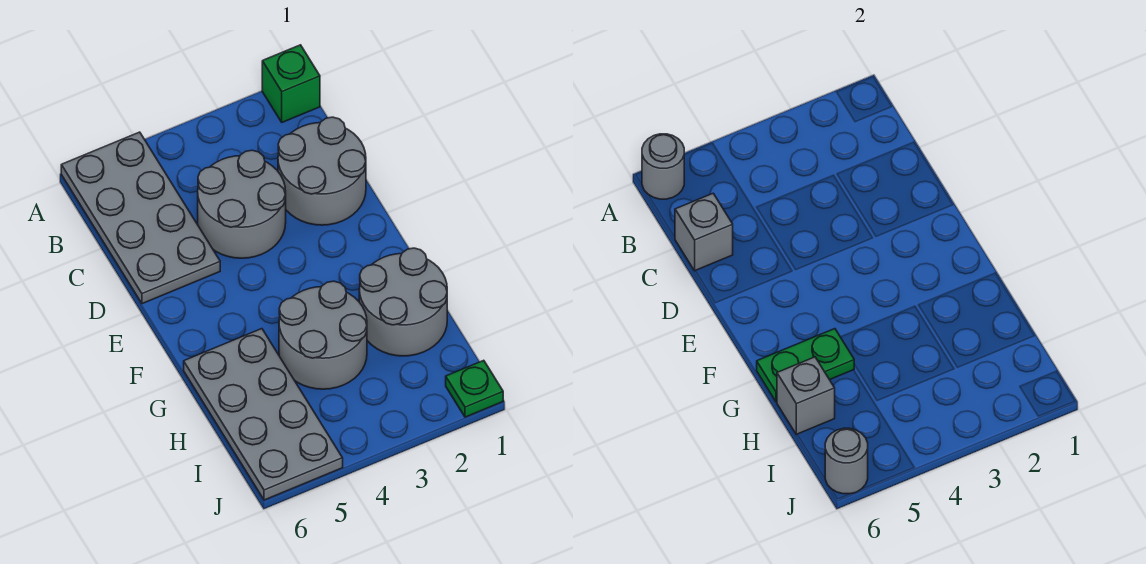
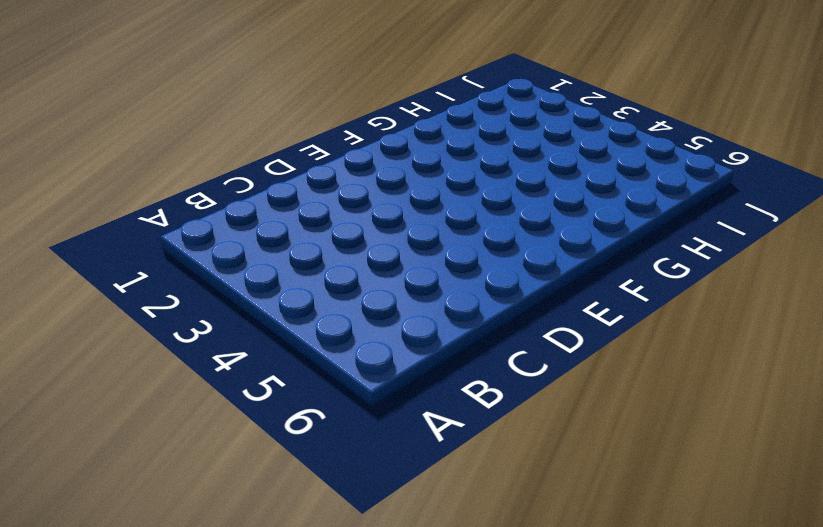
none -> green 1x1 brick [262,45,320,122]
none -> grey 2x4 plate [61,132,220,304]
none -> grey 2x2 round brick [278,117,366,225]

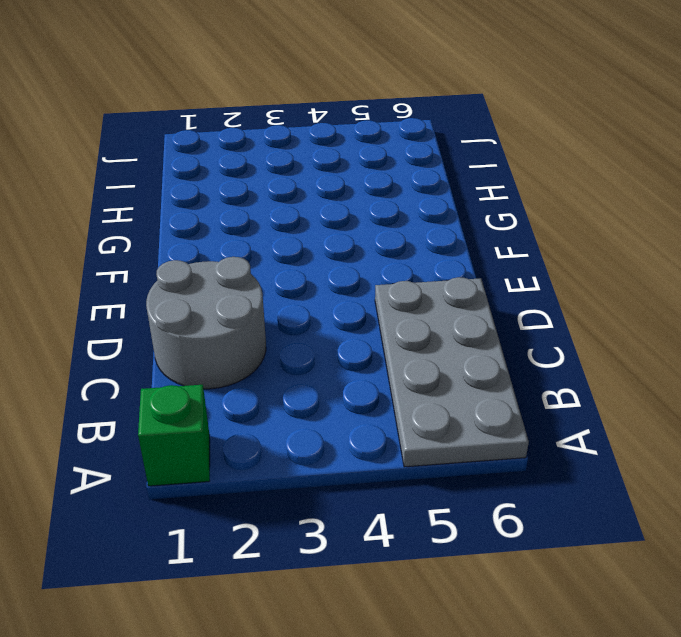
none -> grey 2x2 round brick [198,150,286,258]
none -> grey 2x2 round brick [359,248,447,356]
none -> grey 2x2 round brick [279,281,367,389]

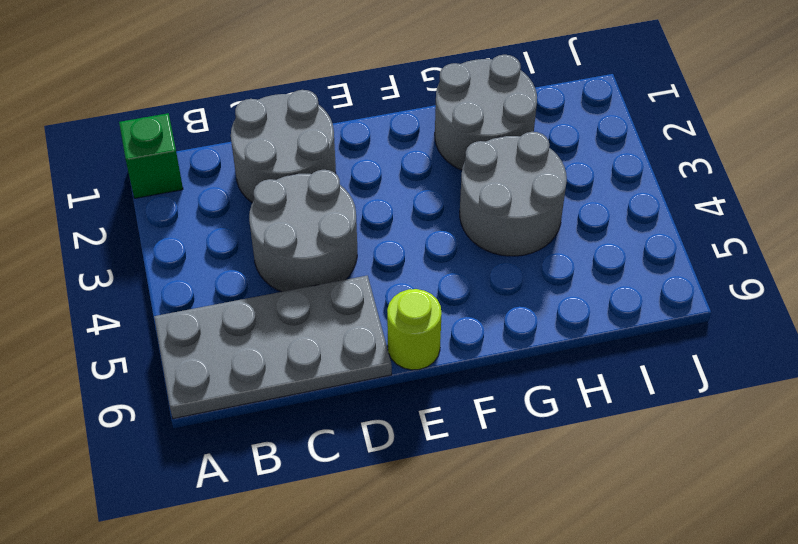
lime 1x1 round brick [387,289,442,370] -> none
none -> grey 2x4 plate [184,329,343,500]
none -> green 1x1 plate [446,360,503,417]
none -> grey 1x1 round brick [642,134,684,199]

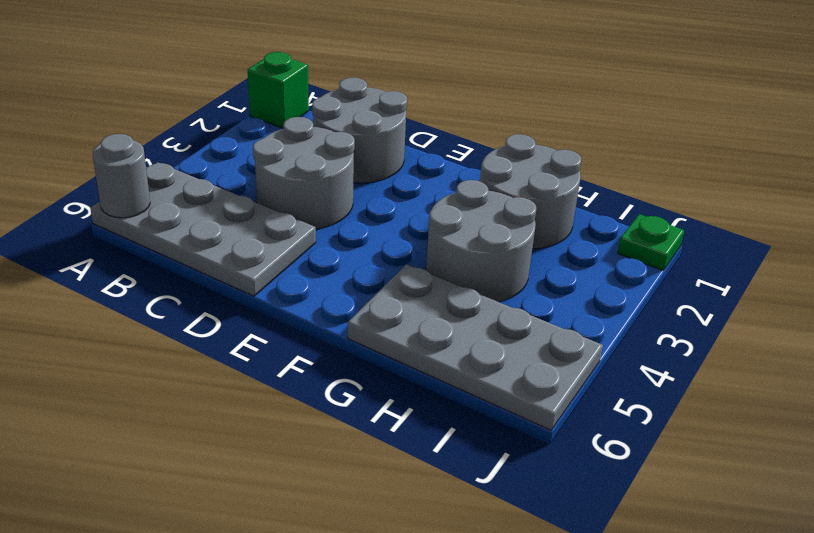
none -> grey 1x1 brick [675,194,733,271]
none -> green 1x2 plate [757,329,854,402]
none -> grey 1x1 brick [777,357,835,435]

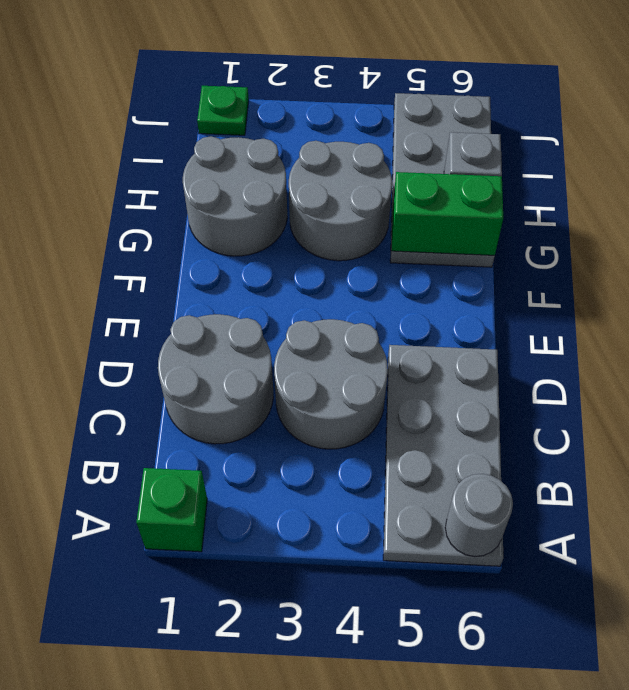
green 1x2 brick [392,172,503,256] -> green 1x2 plate [757,329,854,402]
none -> grey 1x1 brick [675,194,733,271]
none -> grey 1x1 round brick [825,428,868,494]

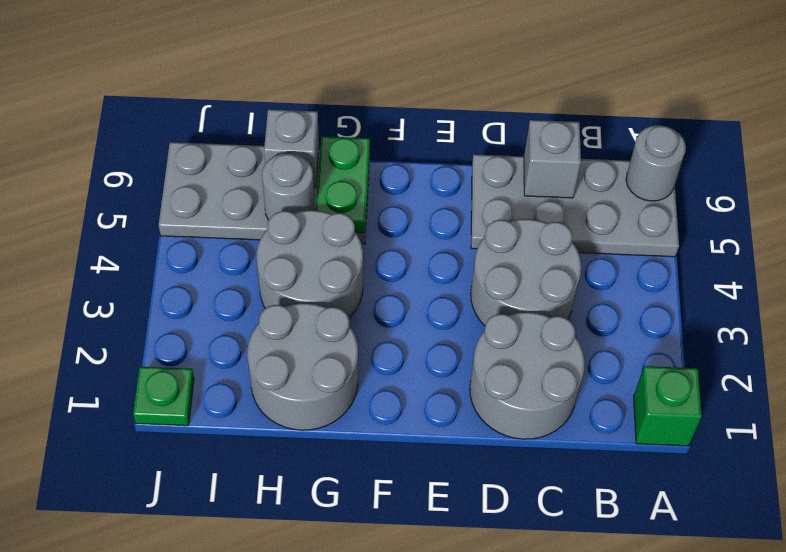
grey 1x1 round brick [262,153,314,220] -> grey 1x1 round brick moved to [825,428,868,494]

